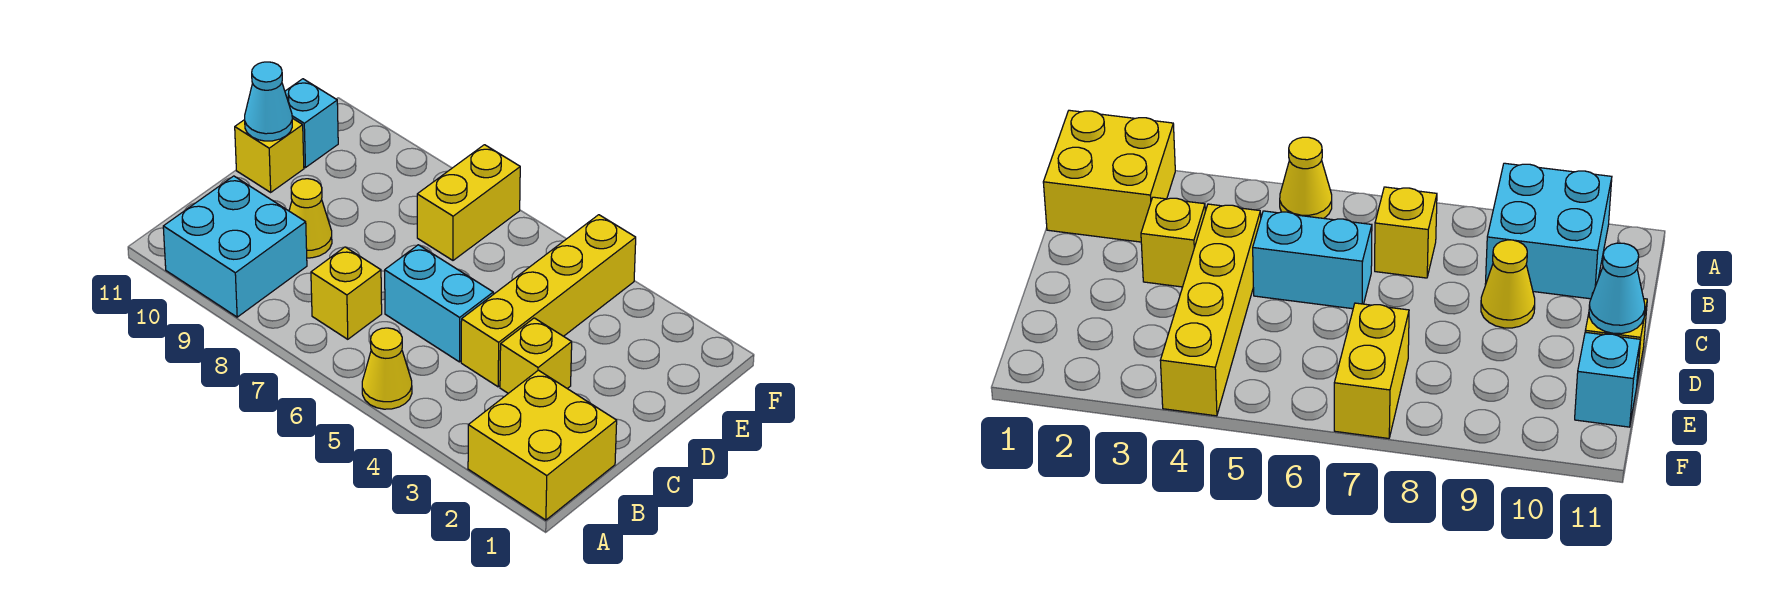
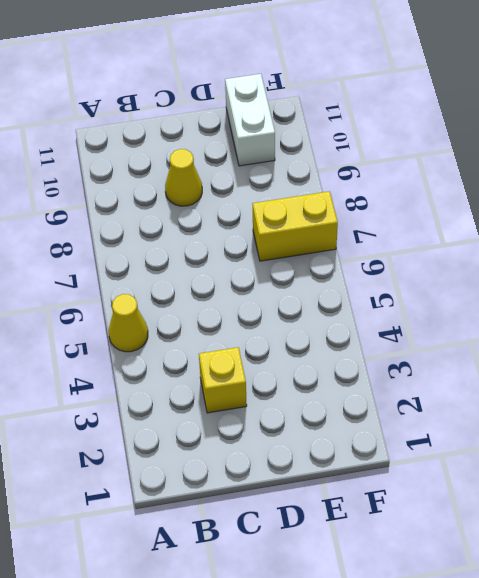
white 1x2 brick [225,74,275,166] -> cyan 1x1 brick [285,79,338,168]
none -> yellow 2x2 brick [468,370,617,520]
none -> cyan 2x2 brick [163,176,307,317]
none -> yellow 1x1 brick [311,247,382,339]

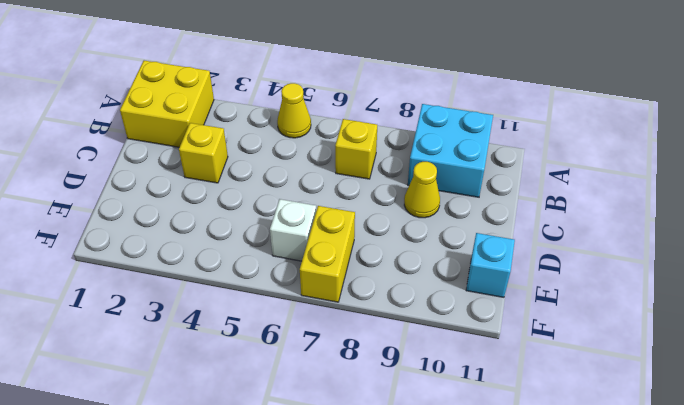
white 1x1 brick [270,199,316,261] -> none
none -> yellow 1x4 brick [461,215,636,387]
none -> cyan 1x2 brick [385,245,493,362]
none -> yellow 1x1 brick [235,118,304,192]

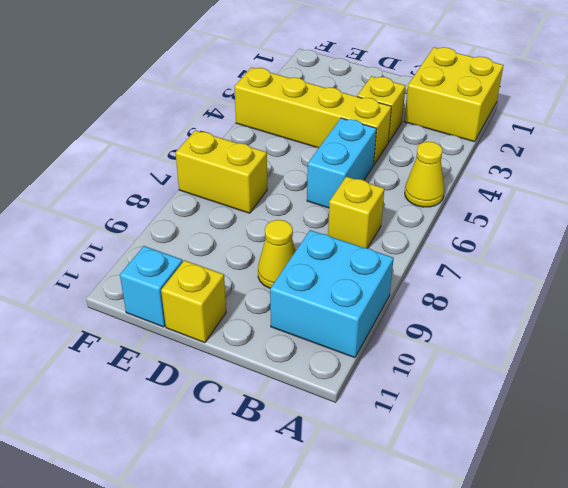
none -> cyan 1x1 cone [245,62,292,141]

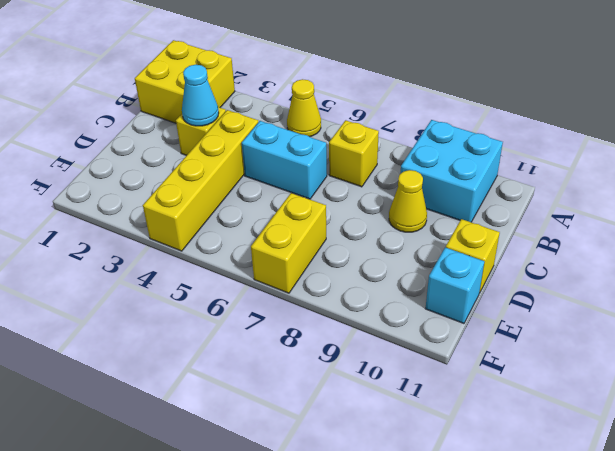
cyan 1x1 cone [182,65,219,126] -> cyan 1x1 cone moved to [245,62,292,141]

